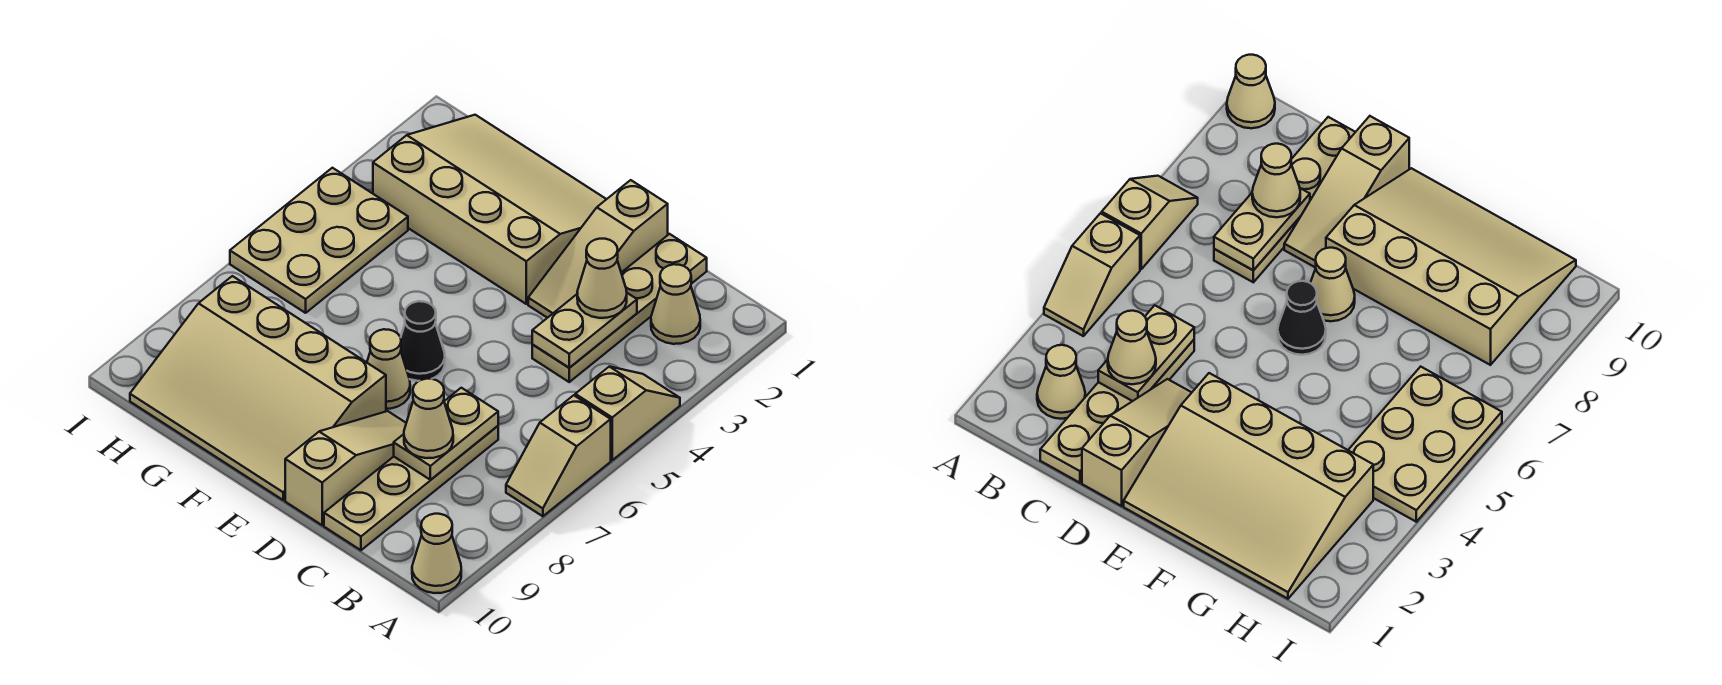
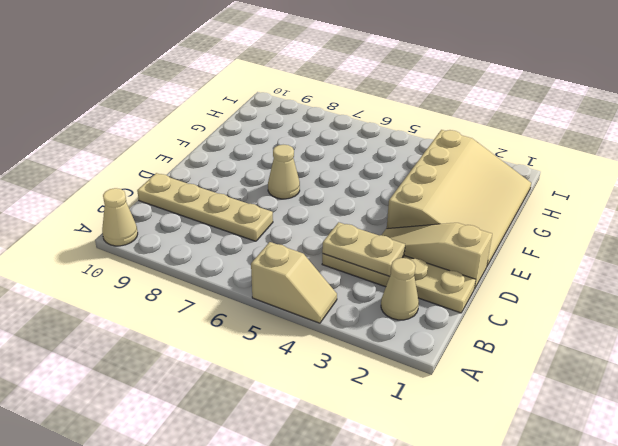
none -> tan 1x2 slope [506,395,611,516]
none -> tan 1x3 slope [285,411,406,525]
none -> black 1x1 cone [401,301,445,381]

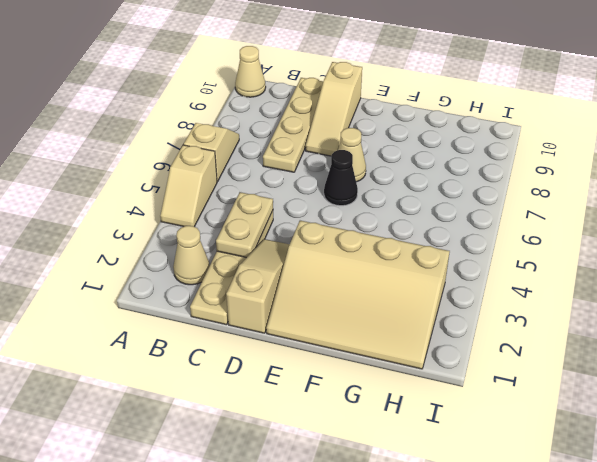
none -> tan 3x4 slope [130,276,386,500]
none -> tan 2x3 plate [230,168,408,313]
none -> tan 1x2 plate [394,388,498,480]

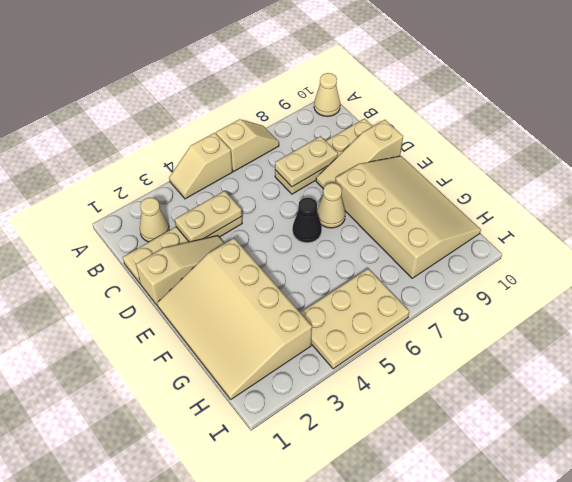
none -> tan 1x1 cone [577,239,627,318]
none -> tan 1x1 cone [404,379,453,458]

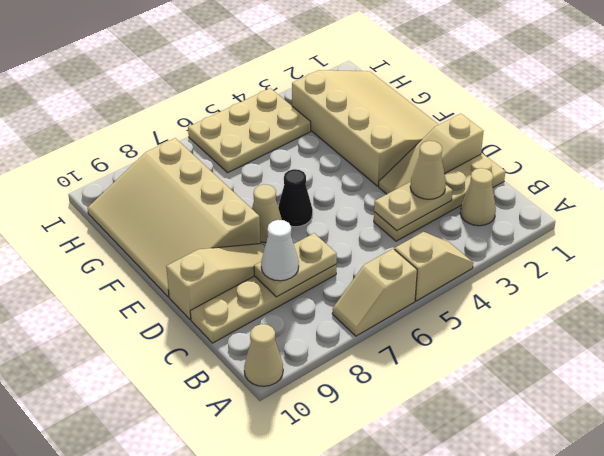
white 1x1 cone [261,220,299,281] -> tan 1x1 cone [404,379,453,458]

